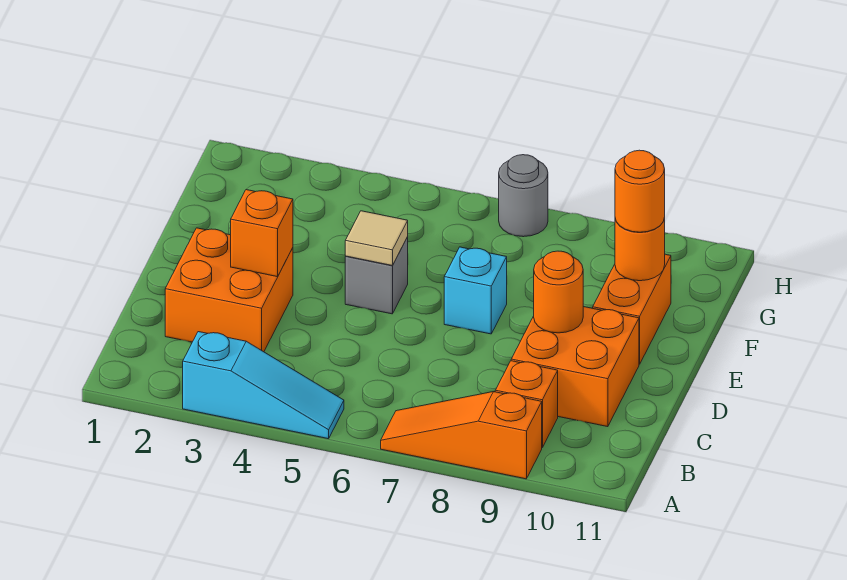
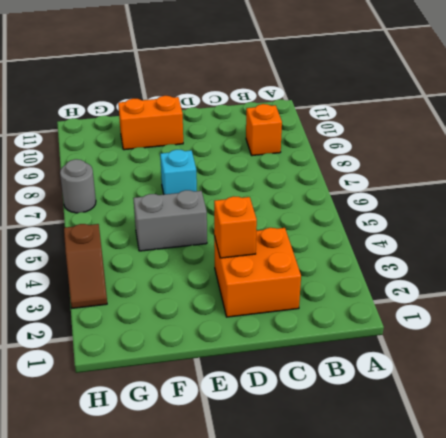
grey 1x2 brick [133,190,207,251] -> grey 1x1 brick [345,237,408,314]
brown 1x2 slope [64,224,107,308] -> none
none -> cyan 1x3 slope [183,332,344,439]
none -> orange 1x3 slope [381,392,542,479]
none -> orange 2x2 brick [511,307,639,427]

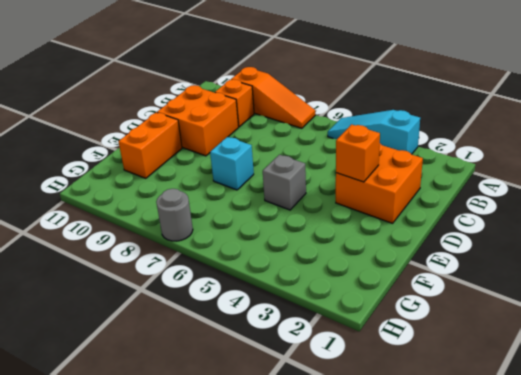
none -> orange 1x1 round brick [534,251,583,333]
none -> tan 1x1 tile [345,211,408,266]
none -> orange 1x1 round brick [615,218,665,281]

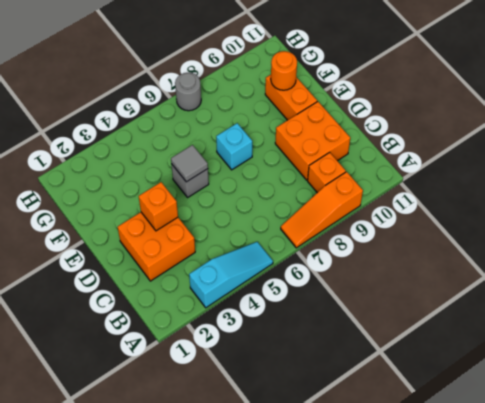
grey 1x1 tile [171,145,208,182] -> tan 1x1 tile [345,211,408,266]
none -> orange 1x1 round brick [534,251,583,333]
none -> orange 1x1 round brick [615,150,665,232]

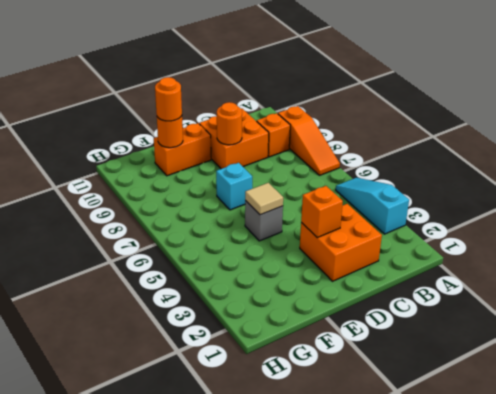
none -> grey 1x1 round brick [499,155,548,237]

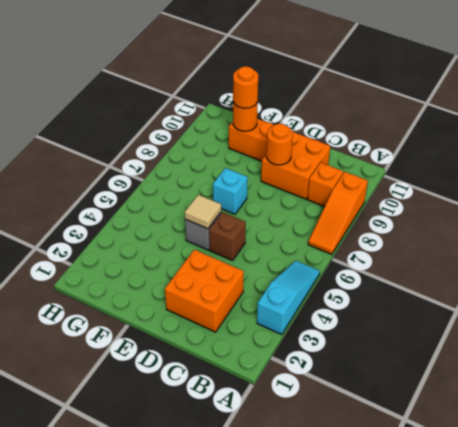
brown 1x1 brick [209,212,246,261] -> none
none -> grey 1x1 round brick [499,155,548,237]
none -> orange 1x1 brick [231,190,293,277]

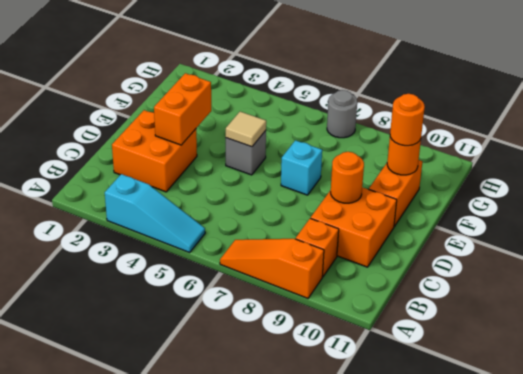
orange 1x2 brick [154,73,211,145] -> orange 1x1 brick [231,190,293,277]

